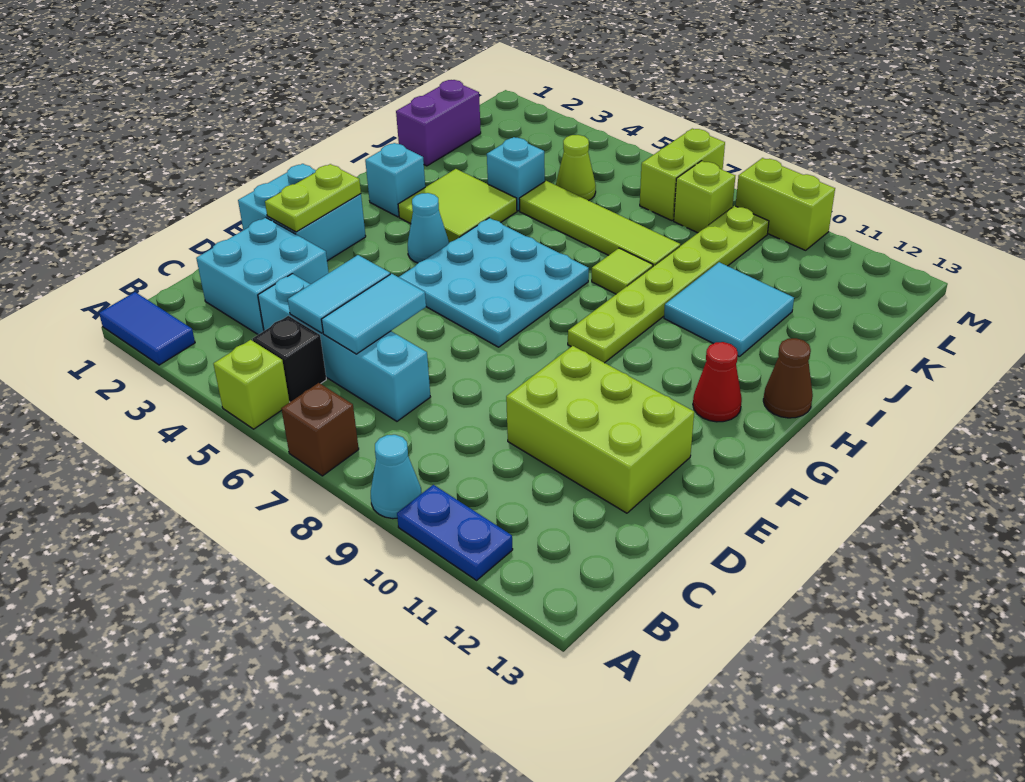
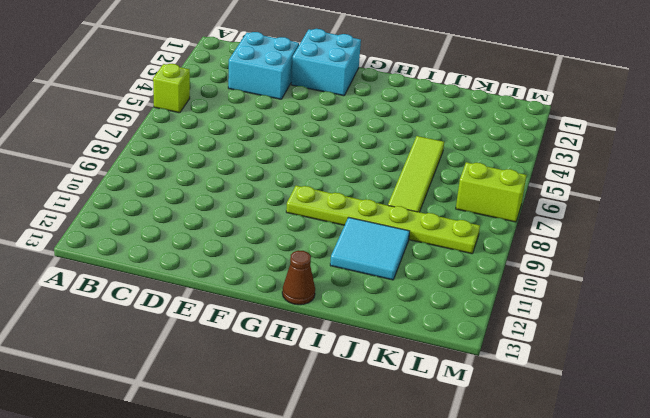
none -> blue 1x2 tile [99,292,195,365]
none -> brown 1x1 brick [281,383,359,476]
none -> cyan 1x1 cone [371,435,422,519]

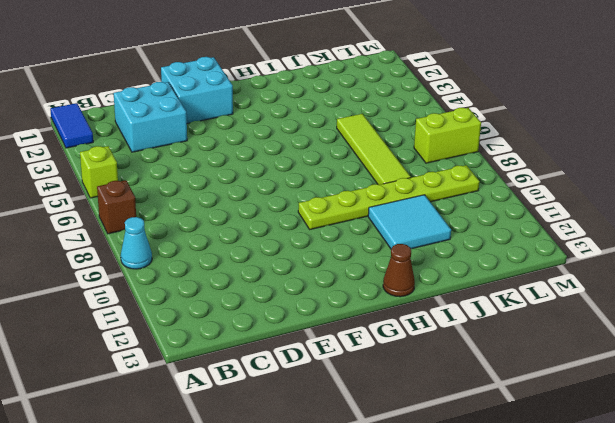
none -> blue 1x2 plate [397,485,513,580]
none -> black 1x1 brick [253,316,326,402]
none -> cyan 1x4 brick [258,274,430,421]

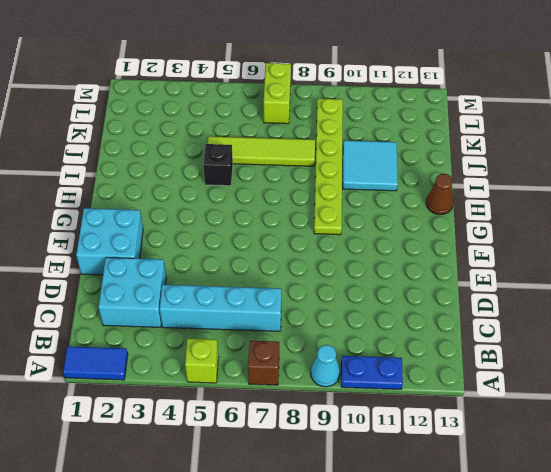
black 1x1 brick [204,144,233,186] -> black 1x1 brick moved to [253,316,326,402]
none -> lime 2x3 brick [506,346,694,513]
none -> cyan 3x3 plate [399,218,589,347]
none -> cyan 1x1 cone [408,193,449,263]

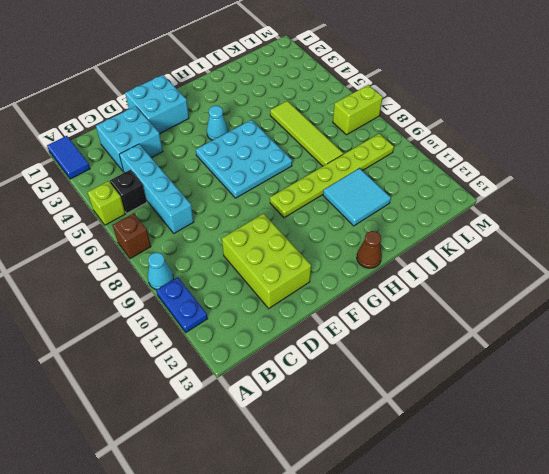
none -> red 1x1 cone [693,342,742,422]
none -> cyan 1x1 brick [365,143,425,217]
none -> lime 2x2 tile [398,169,517,243]

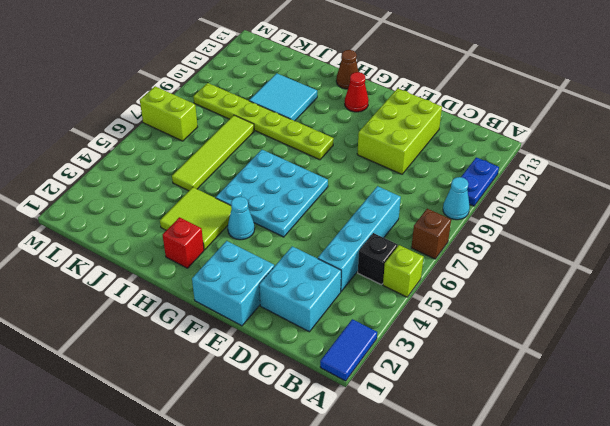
red 1x1 brick [163,217,204,268] -> cyan 1x1 brick [365,143,425,217]
none -> lime 1x1 tile [592,248,653,294]
none -> purple 1x2 brick [396,80,481,166]
none -> cyan 1x1 brick [487,137,545,211]

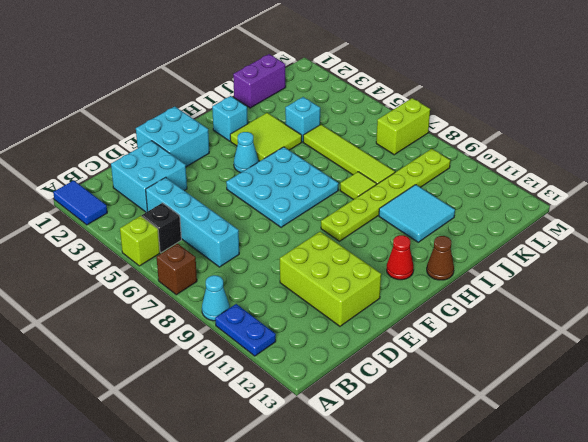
none -> lime 1x1 cone [556,135,596,201]
none -> lime 1x1 brick [674,161,735,233]
none -> lime 1x2 brick [736,158,835,250]

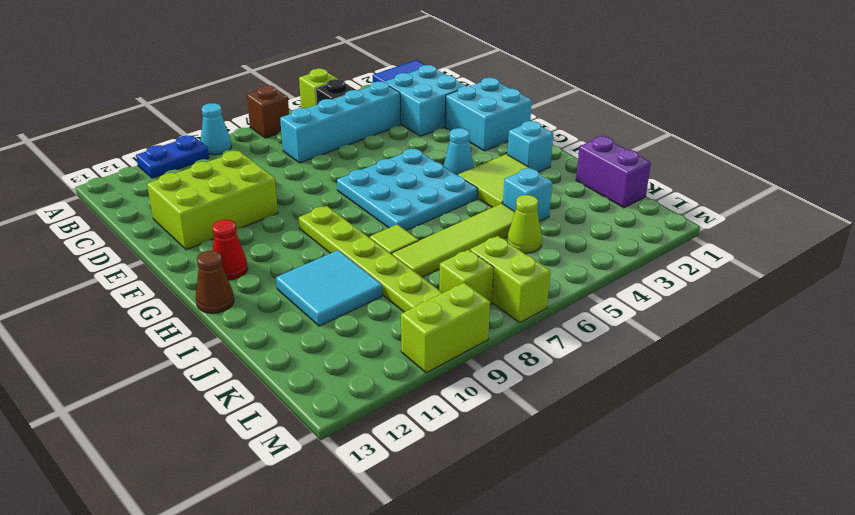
none -> cyan 1x2 tile [288,255,390,333]
none -> cyan 1x2 tile [321,274,426,354]
none -> lime 1x2 plate [265,164,361,232]

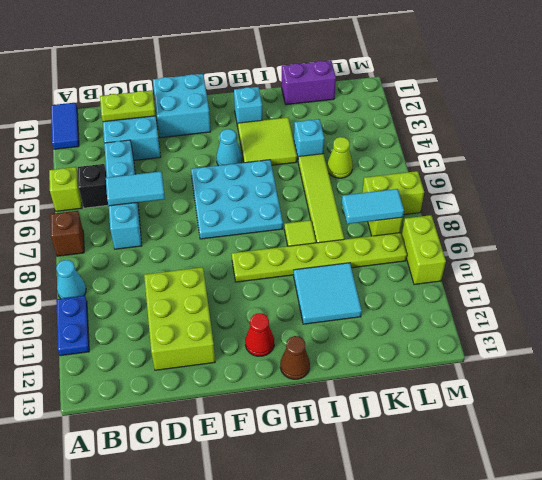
lime 1x2 plate [100,90,156,122] -> lime 1x2 plate moved to [265,164,361,232]
cyan 1x2 tile [342,189,404,224] -> cyan 1x2 tile moved to [288,255,390,333]

